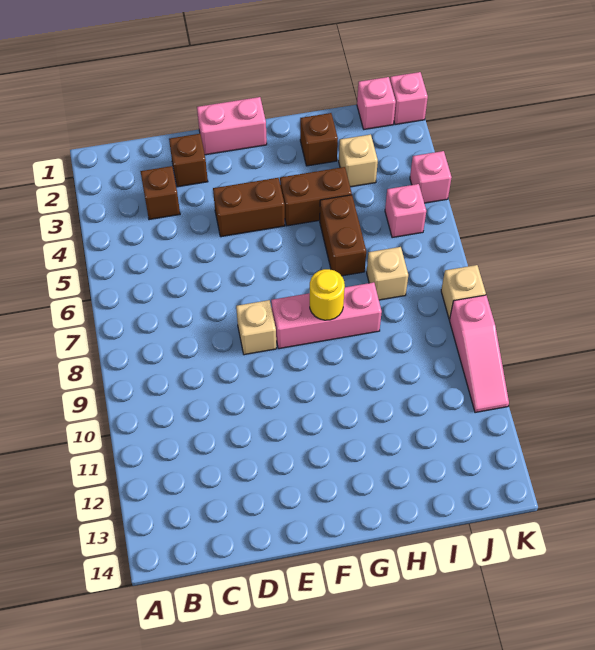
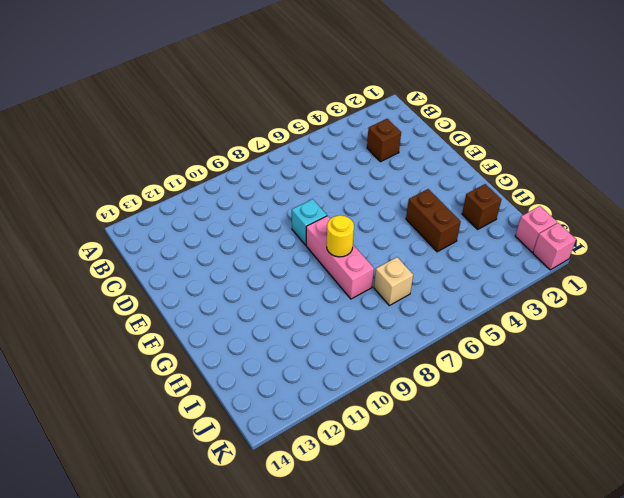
cyan 1x1 brick [292,199,327,245] -> tan 1x1 brick [236,300,276,355]
none -> brown 1x1 brick [169,134,208,187]
none -> pink 1x2 brick [197,97,267,155]
none -> brown 1x2 brick [213,178,285,237]

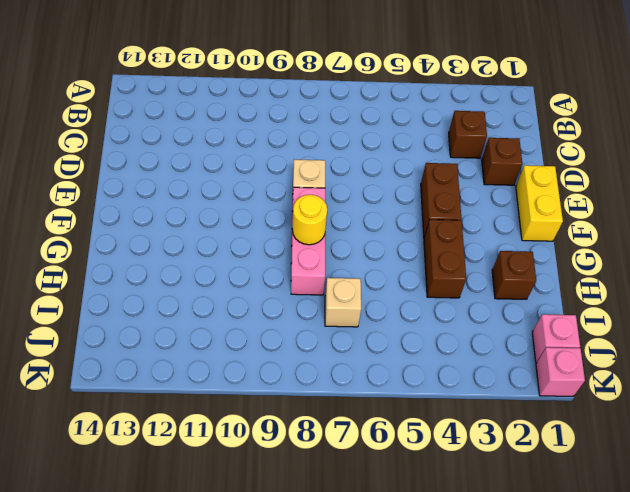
yellow 1x2 brick [516,165,563,241] -> pink 1x2 brick [197,97,267,155]
none -> brown 1x2 brick [320,195,366,276]
none -> tan 1x1 brick [339,134,378,187]
none -> pink 1x1 brick [385,184,426,238]

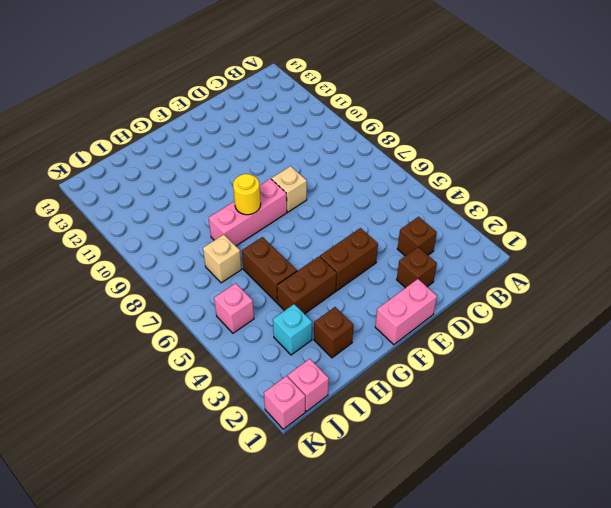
cyan 1x1 brick [273,304,312,355] -> tan 1x1 brick [339,134,378,187]
none -> pink 1x1 brick [410,151,452,203]
none -> tan 1x1 brick [441,265,486,319]
none -> pink 1x3 slope [449,295,509,413]

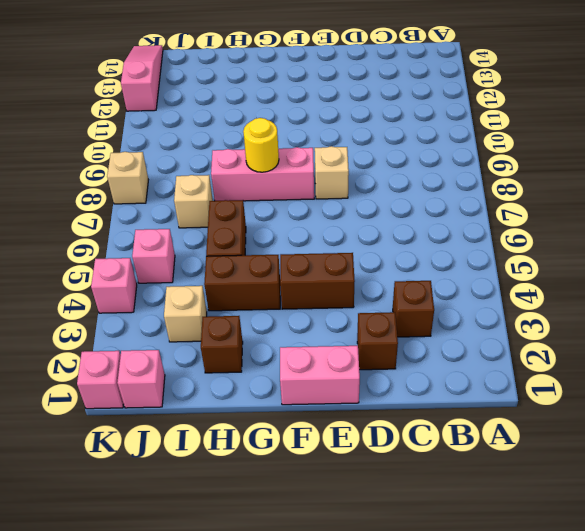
pink 1x3 slope [121,45,163,111] -> pink 1x3 slope moved to [449,295,509,413]

